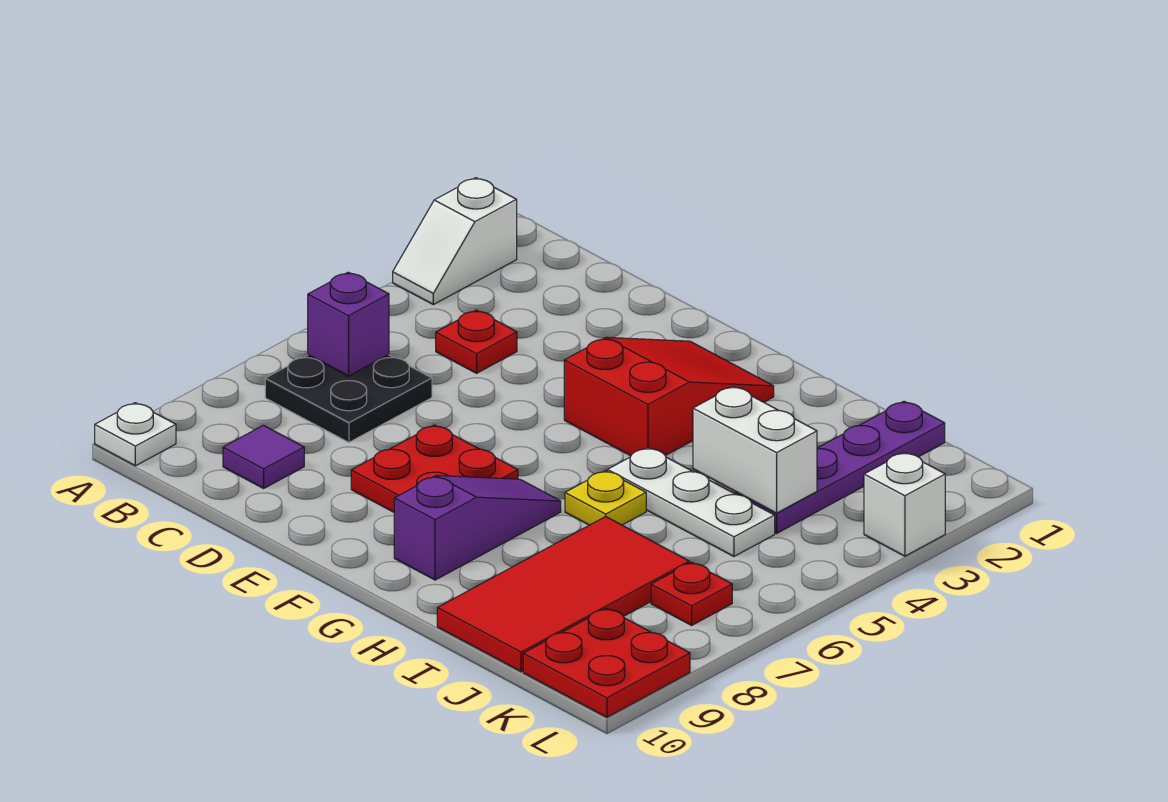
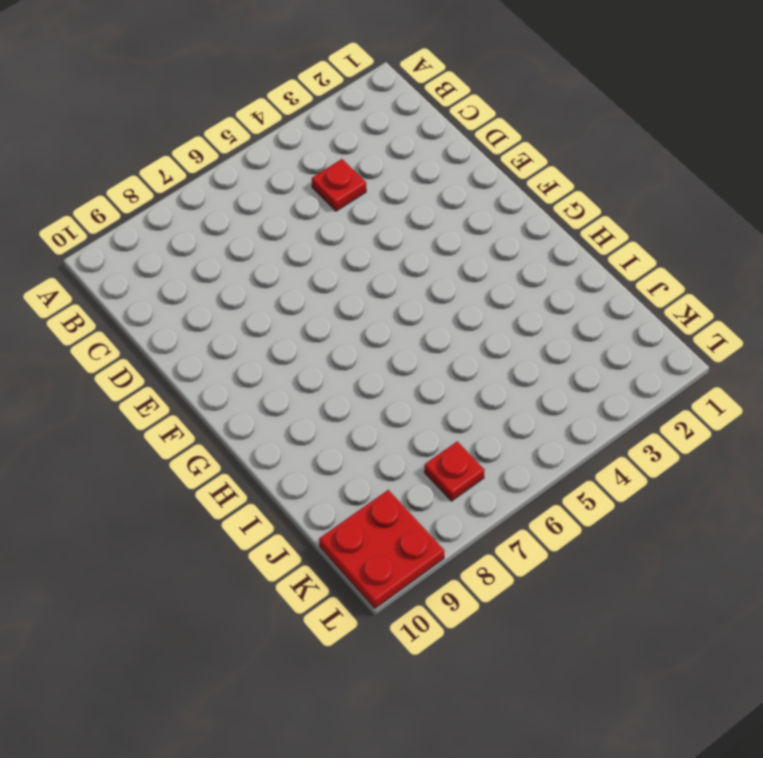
none -> white 1x2 slope [393,178,517,305]
none -> white 1x1 plate [95,403,176,466]
none -> black 2x2 plate [265,355,432,442]

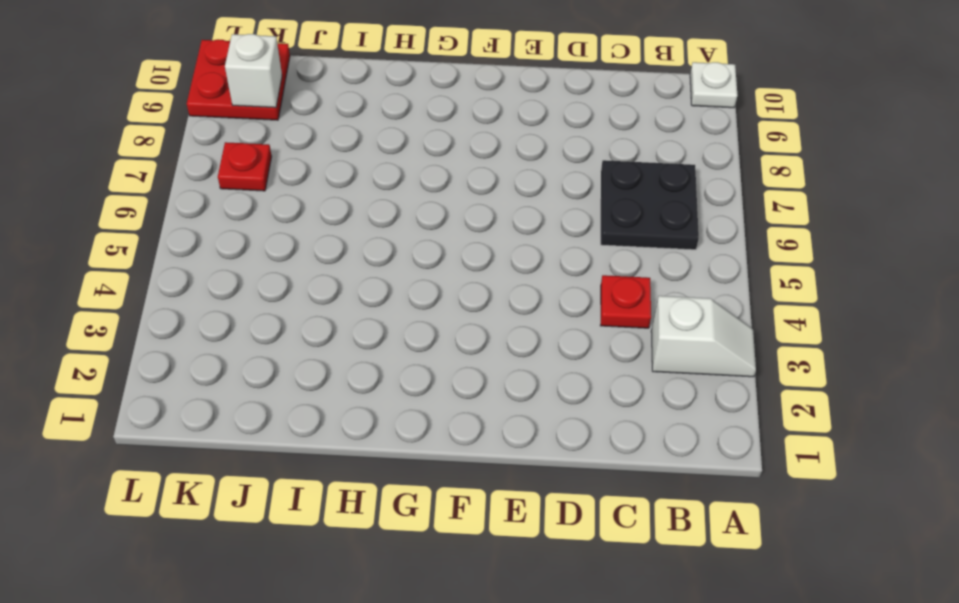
white 1x2 slope [651,296,756,377] -> white 1x2 slope turned to [393,178,517,305]
white 1x1 brick [225,34,282,108] -> white 1x1 brick moved to [864,452,945,556]
none -> purple 1x1 tile [223,425,304,488]
none -> red 2x2 plate [351,425,518,512]
none -> red 2x3 slope [564,337,774,456]

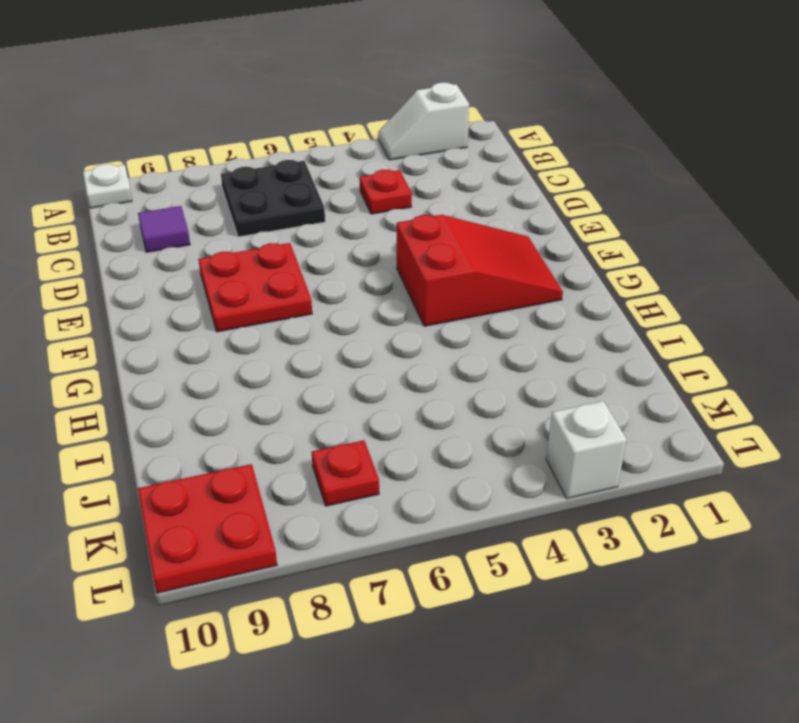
none -> purple 1x3 slope [394,475,561,580]
none -> white 1x3 plate [607,448,775,556]
none -> yellow 1x1 plate [565,471,646,525]

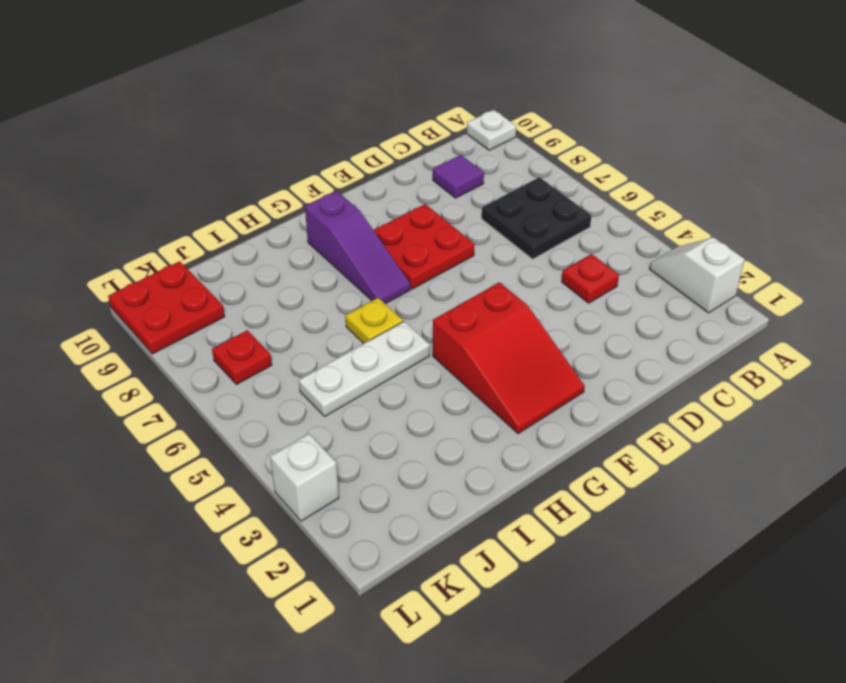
none -> red 2x4 tile [437,517,689,672]
none -> purple 1x4 plate [736,401,945,533]
none -> purple 1x1 brick [308,272,389,376]

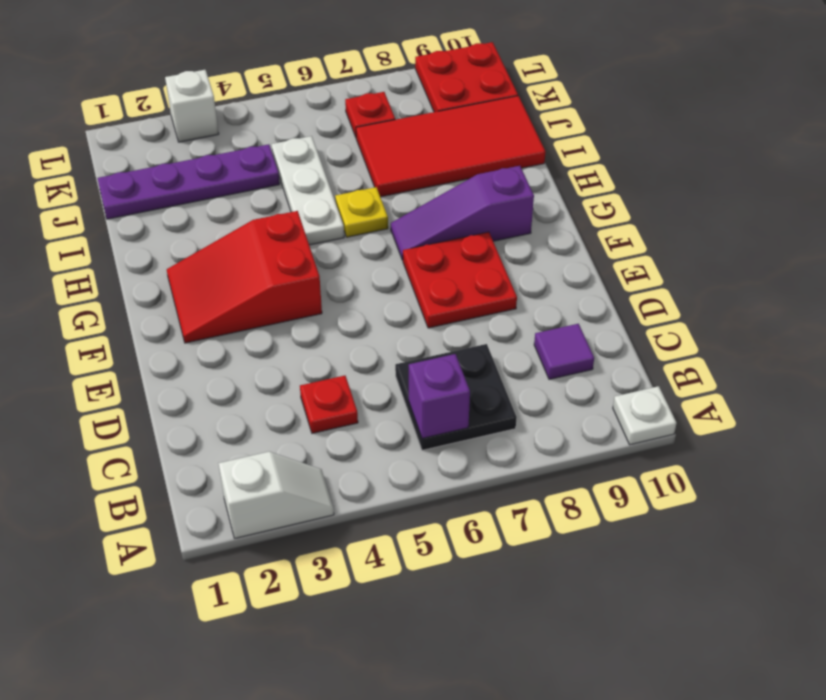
none -> white 1x2 brick [693,386,817,513]

